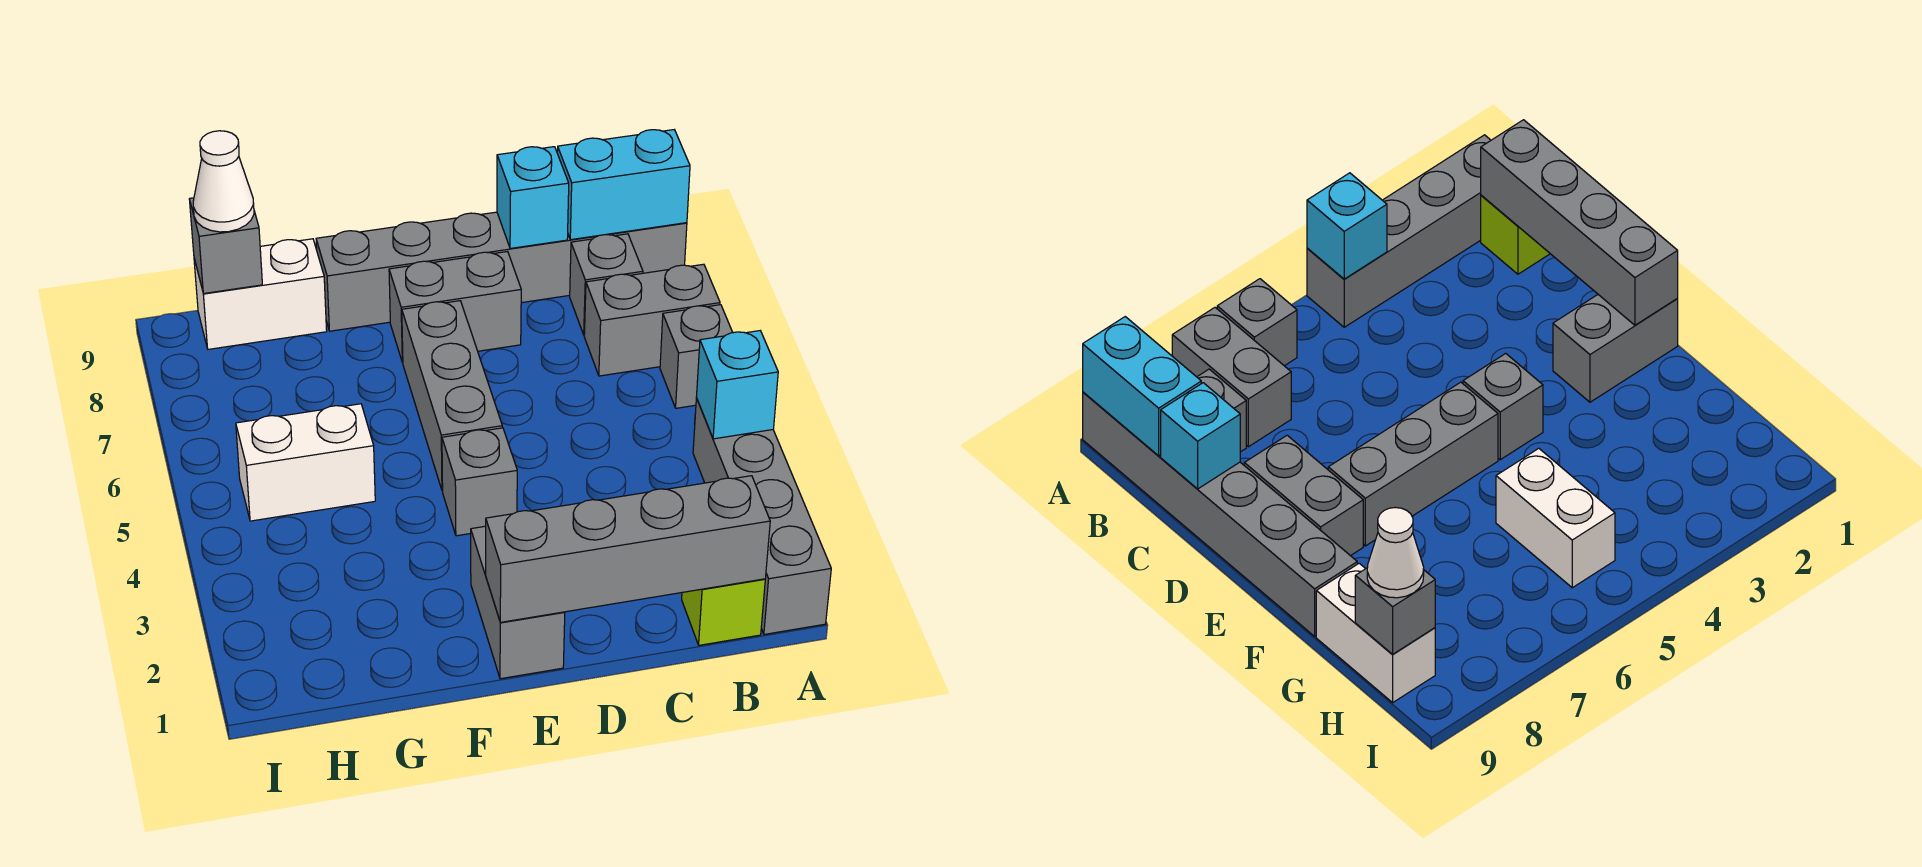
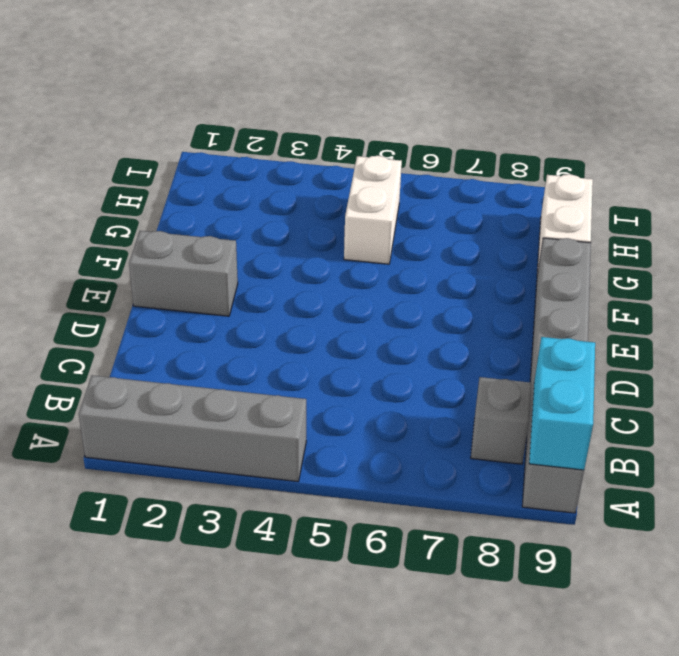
none -> grey 1x1 brick [660,305,733,408]
none -> grey 1x2 brick [584,264,720,376]
none -> lime 1x1 brick [682,579,765,645]

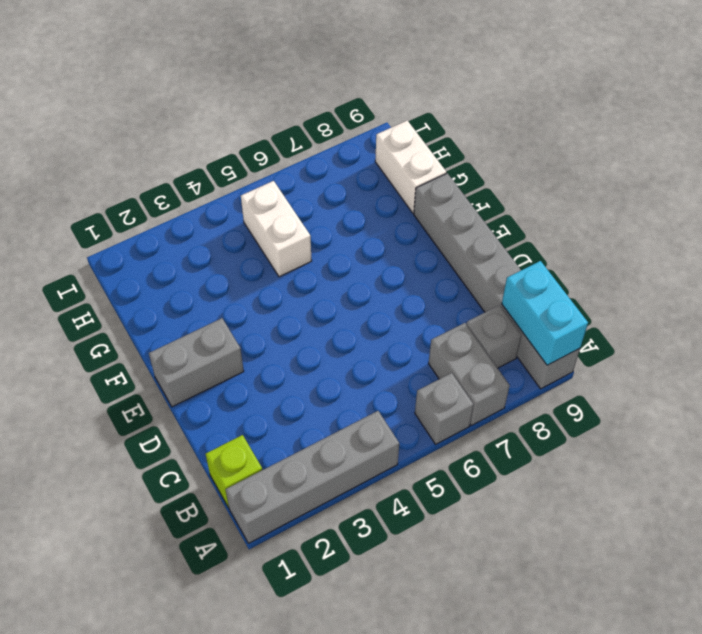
none -> grey 1x2 brick [389,252,521,362]
none -> grey 1x1 brick [442,428,517,536]
none -> grey 1x3 brick [402,301,502,491]

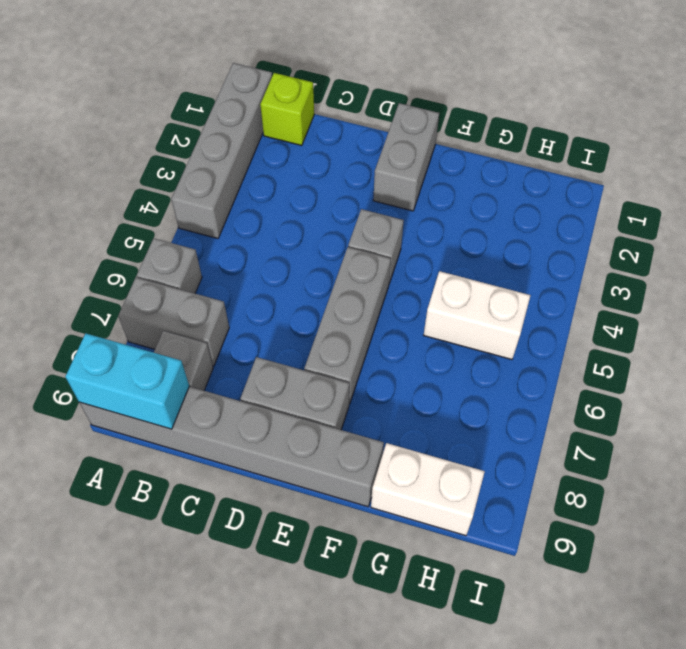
none -> cyan 1x1 brick [697,331,778,439]
none -> grey 1x4 brick [486,476,770,622]
none -> cyan 1x1 brick [497,147,569,249]

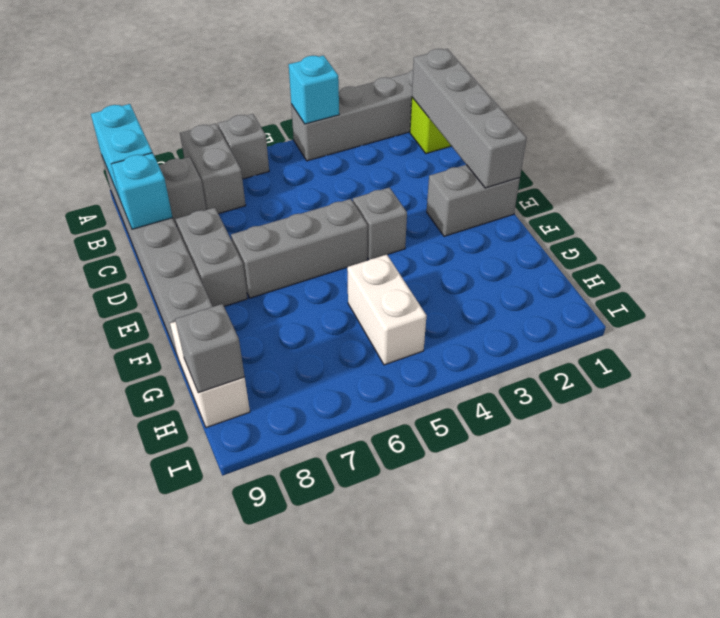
none -> white 1x1 cone [193,131,254,232]

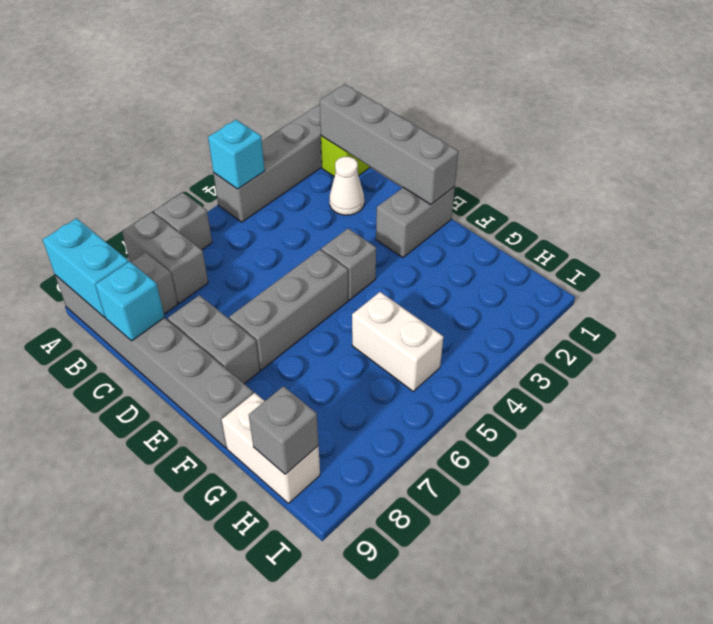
white 1x1 cone [329,157,364,215] -> white 1x1 cone moved to [193,131,254,232]

